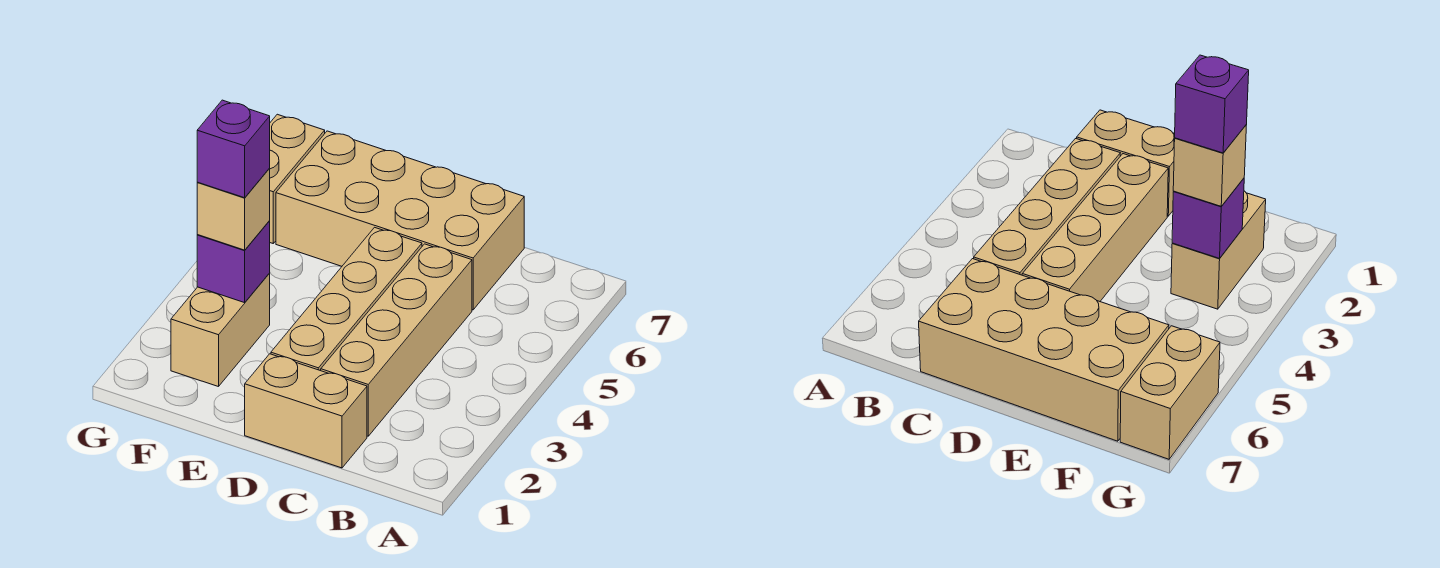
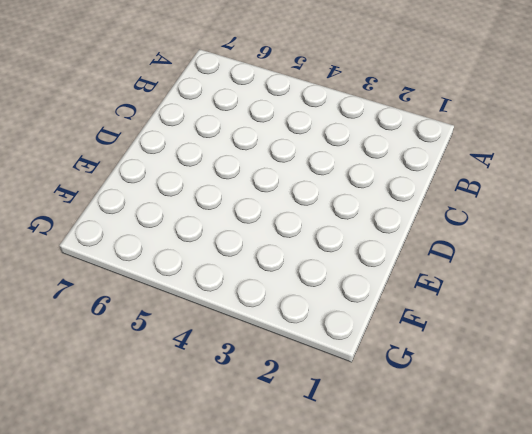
none -> tan 1x2 brick [245,354,367,468]
none -> tan 1x4 brick [321,244,472,436]

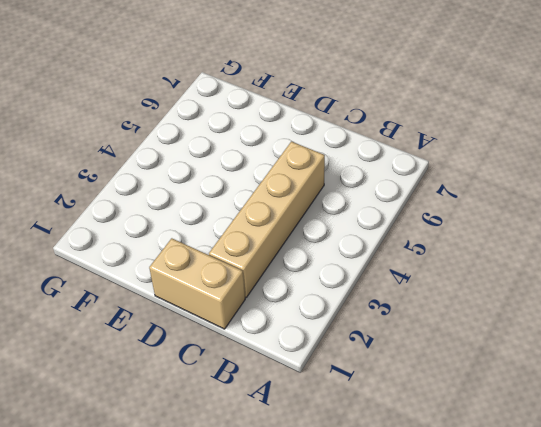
none -> tan 2x4 brick [276,131,524,310]
none -> tan 1x4 brick [271,227,422,371]

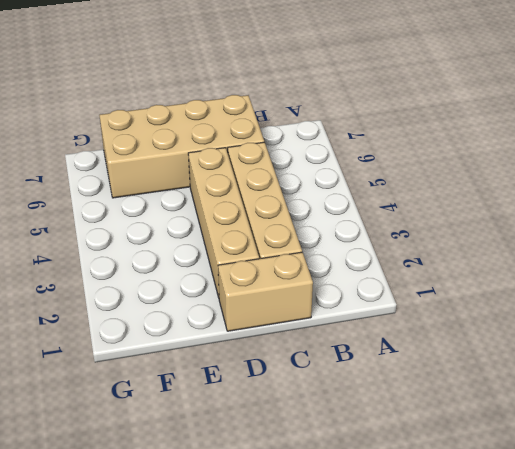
none -> tan 1x2 brick [171,273,270,387]
none -> tan 1x2 brick [269,114,325,243]

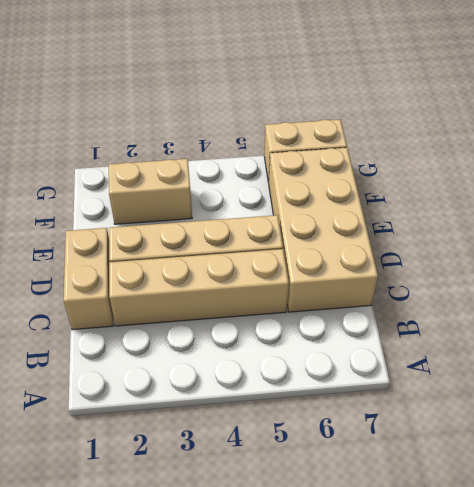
none -> purple 1x1 brick [197,221,270,303]
none -> tan 1x1 brick [197,169,270,250]

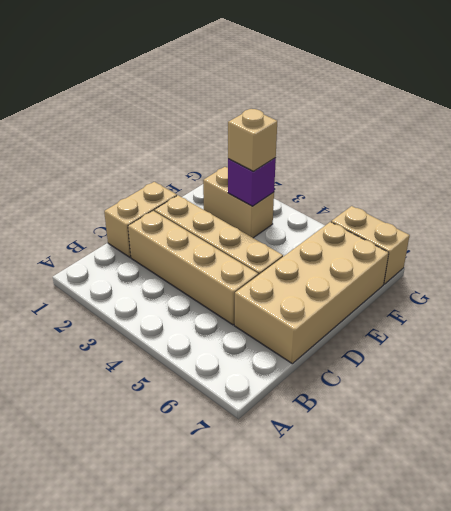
none -> purple 1x1 brick [197,100,270,198]

